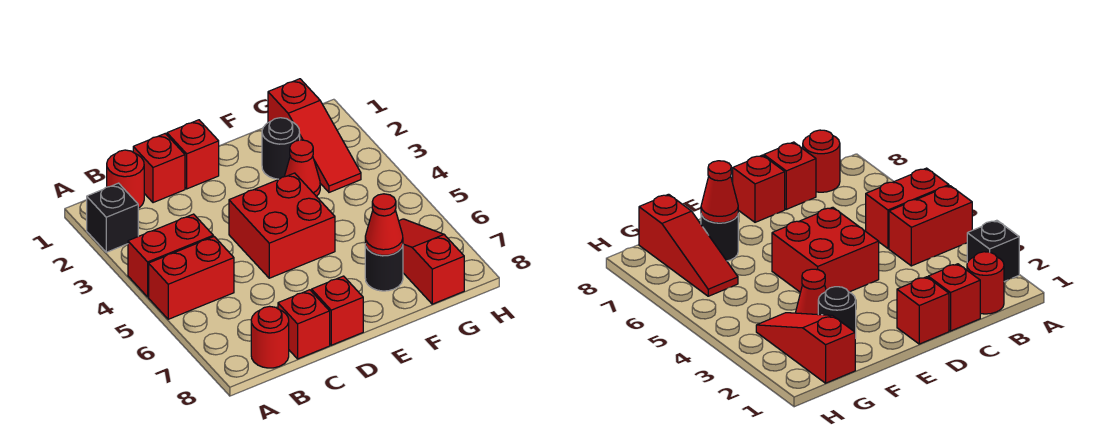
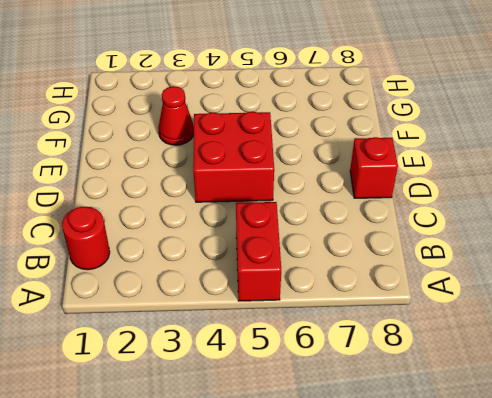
none -> black 1x1 brick [87,183,138,252]
none -> red 1x2 brick [128,214,213,297]
none -> red 1x1 round brick [251,306,289,368]

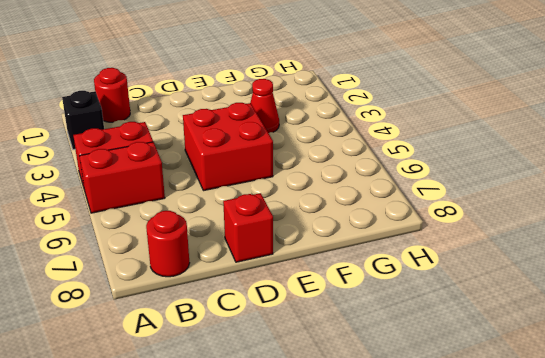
none -> red 1x1 brick [133,134,185,203]
none -> red 1x1 brick [278,290,330,359]
none -> red 1x1 brick [167,120,219,189]

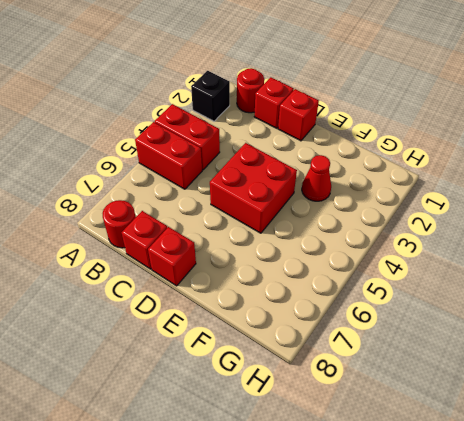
none -> black 1x1 round brick [262,118,300,179]
none -> black 1x1 round brick [365,244,403,291]
none -> red 1x3 slope [268,79,361,192]

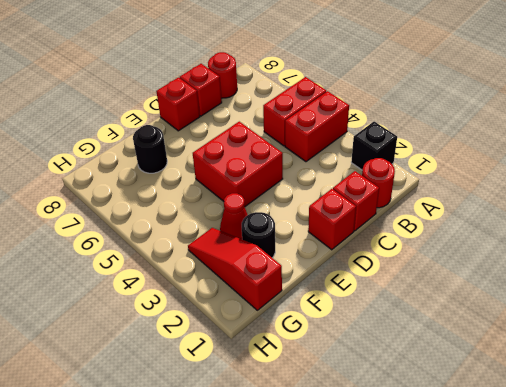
none -> red 1x3 slope [399,219,464,304]
none -> red 1x1 cone [365,194,403,255]

